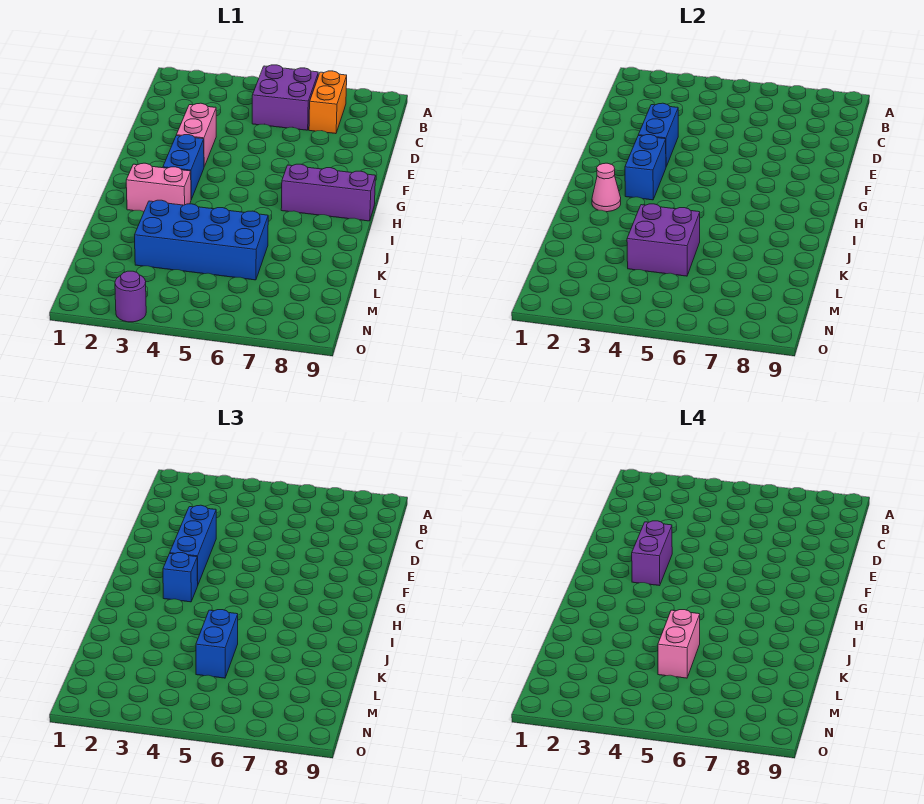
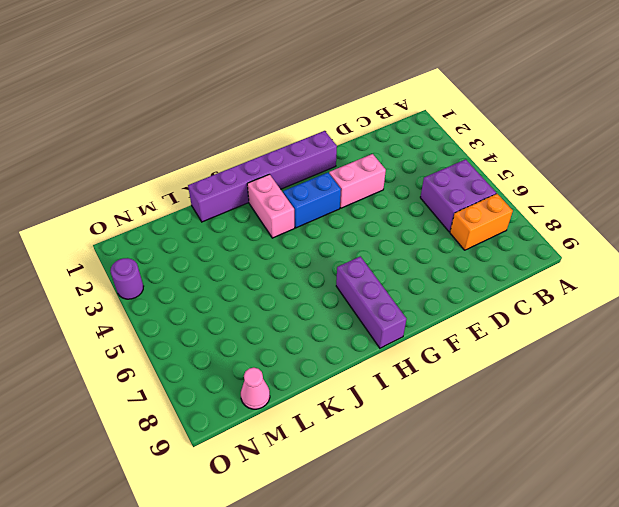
purple 1x6 brick [188,131,337,222] -> none
pink 1x1 cone [241,368,270,409] -> pink 1x1 cone moved to [592,163,621,212]
none -> blue 2x4 brick [135,200,268,280]
none -> blue 1x2 brick [638,103,678,166]
none -> blue 1x2 brick [625,135,666,200]

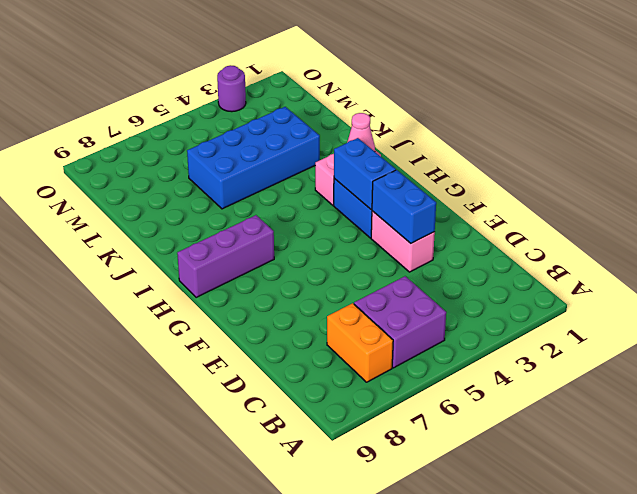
none -> purple 2x2 brick [627,204,700,276]
none -> blue 1x3 brick [170,505,216,584]
none -> blue 1x1 brick [163,553,198,602]

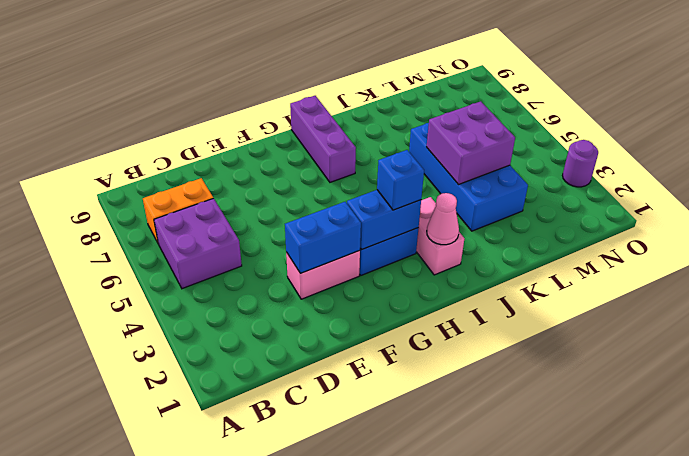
none -> blue 1x3 brick [170,505,216,584]
none -> blue 1x2 brick [196,610,238,678]
none -> purple 1x2 brick [632,521,672,586]

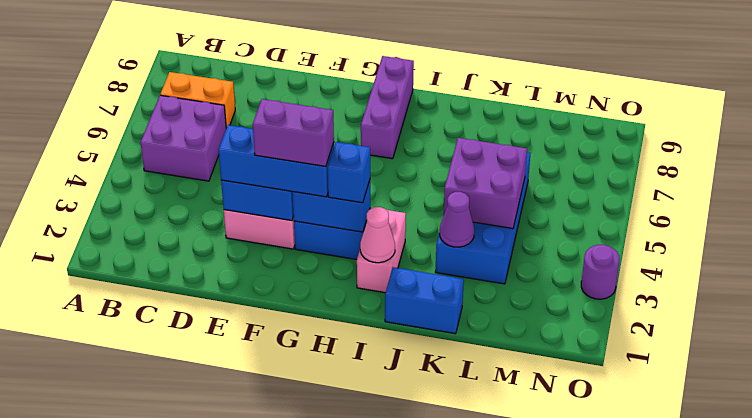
blue 1x2 brick [385,267,464,334] -> blue 1x2 brick moved to [196,610,238,678]
purple 1x1 cone [440,192,474,247] -> none
none -> pink 1x2 brick [658,610,700,678]

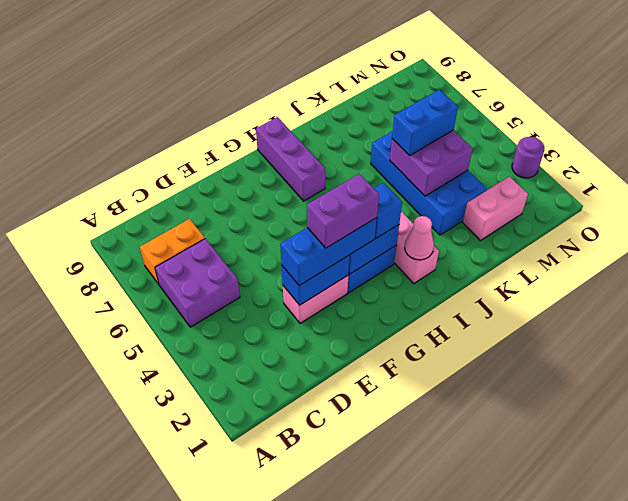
pink 1x2 brick [463,176,528,241] -> pink 1x2 brick moved to [658,610,700,678]

